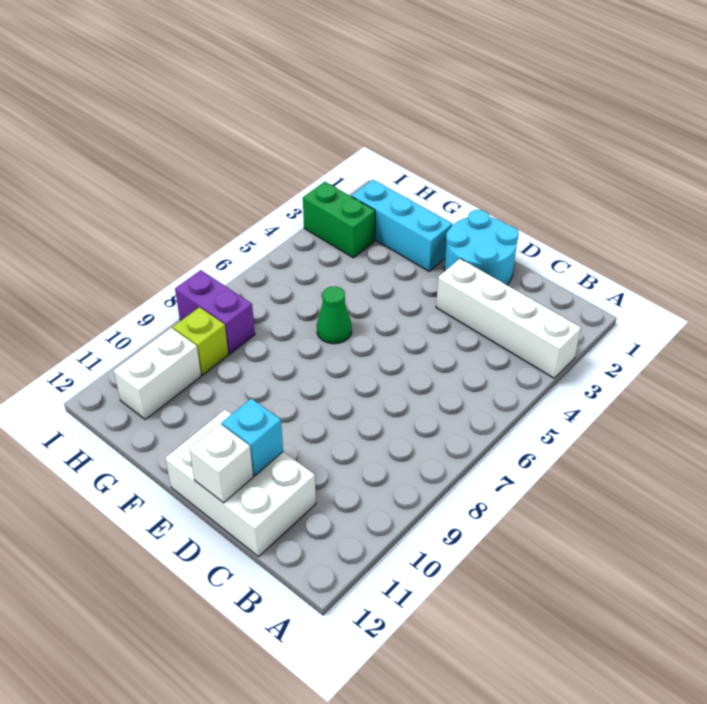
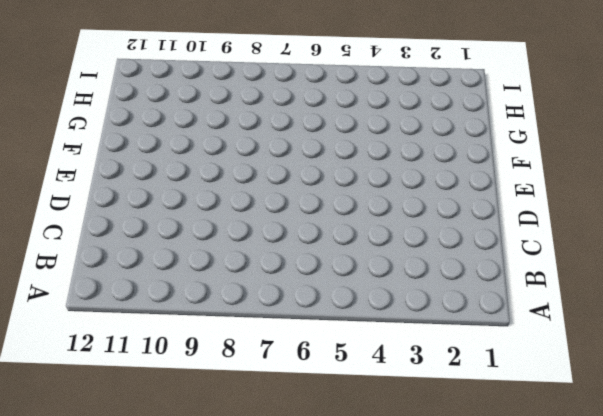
none -> white 1x4 brick [436,259,581,378]
none -> white 2x3 brick [165,410,316,557]

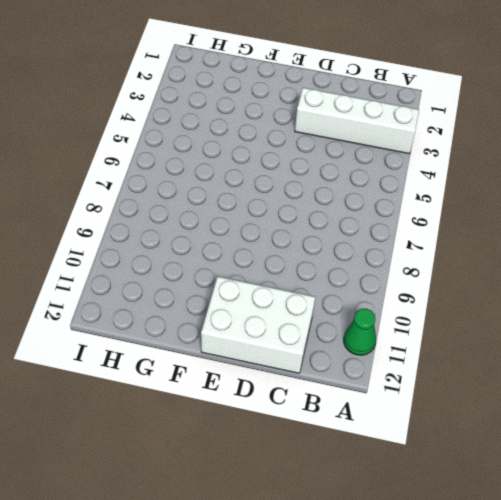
green 1x1 cone [344,309,376,355] -> green 1x1 cone moved to [317,286,352,344]
none -> cyan 2x2 round brick [444,210,519,285]
none -> cyan 1x3 brick [352,180,452,271]

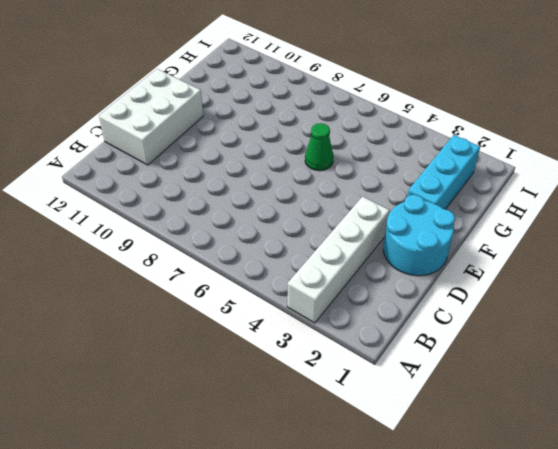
none -> green 1x2 brick [303,182,375,258]
none -> purple 1x2 brick [175,270,255,354]

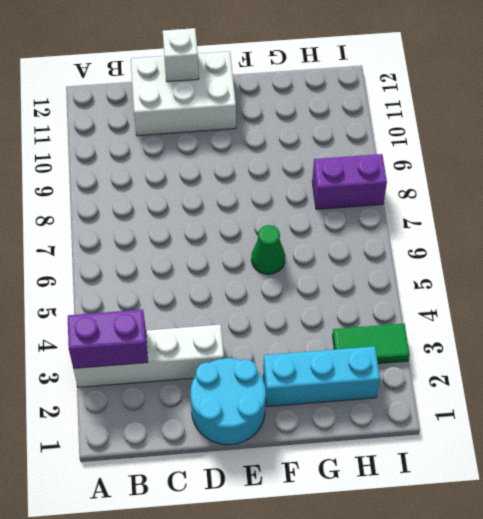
purple 1x2 brick [68,310,148,368] -> none
green 1x2 tile [333,324,410,363] -> green 1x2 brick [303,182,375,258]
none -> lime 1x1 brick [173,307,228,375]
none -> white 1x2 brick [114,328,201,419]

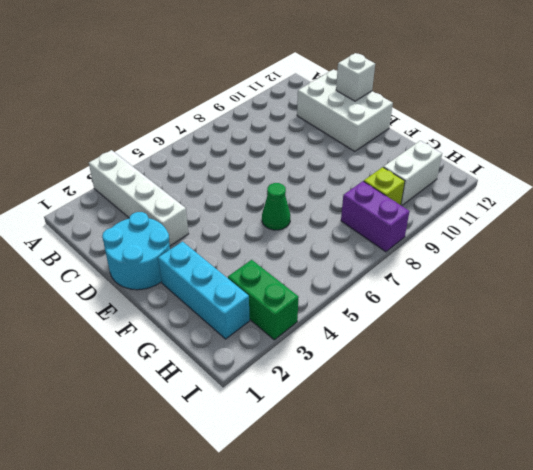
none -> cyan 1x1 brick [222,399,283,476]

